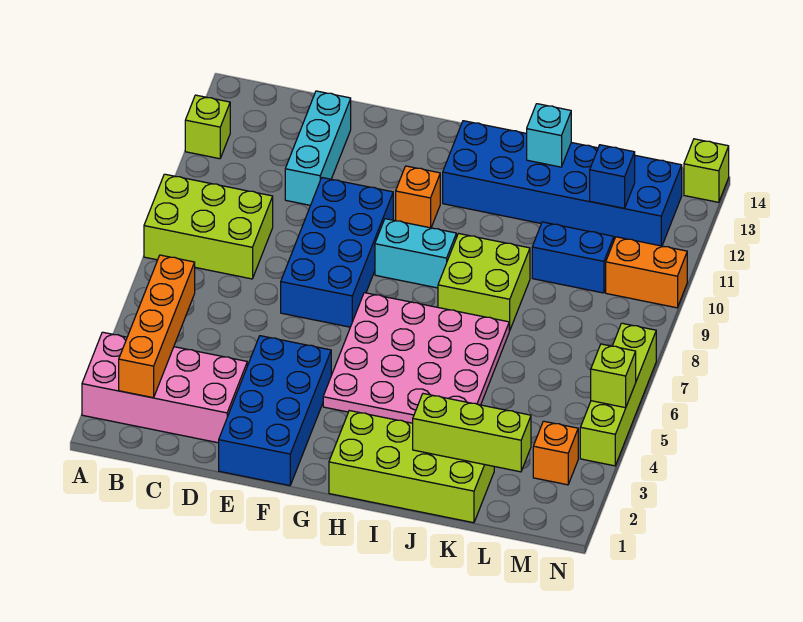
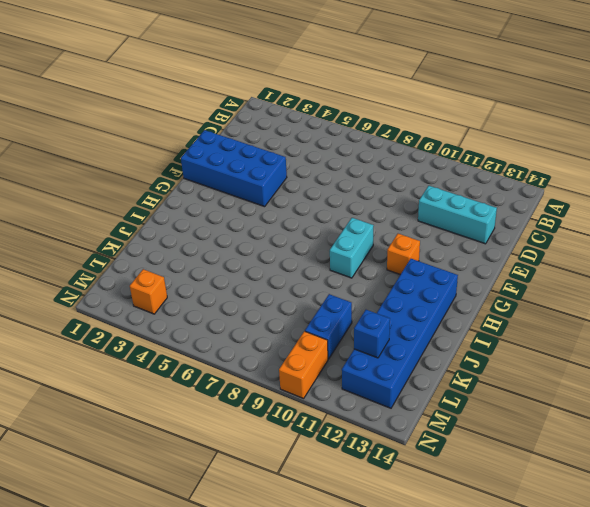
none -> pink 2x4 brick [82,332,247,443]
none -> lime 2x3 brick [144,174,273,279]
none -> lime 1x1 brick [185,95,230,159]

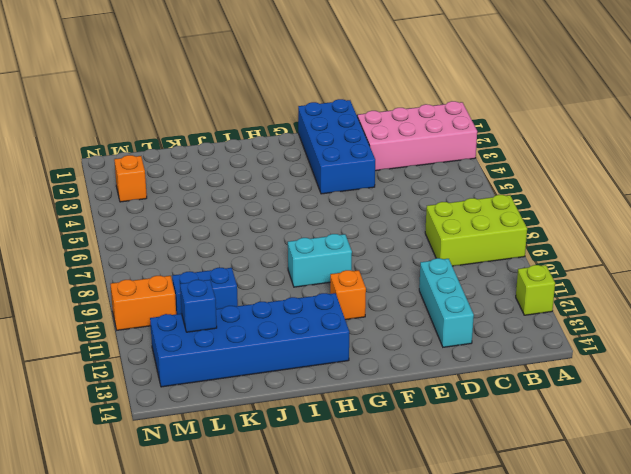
none -> blue 2x4 brick [281,178,393,327]
none -> pink 4x4 plate [323,293,509,423]
none -> lime 2x4 brick [329,411,494,523]

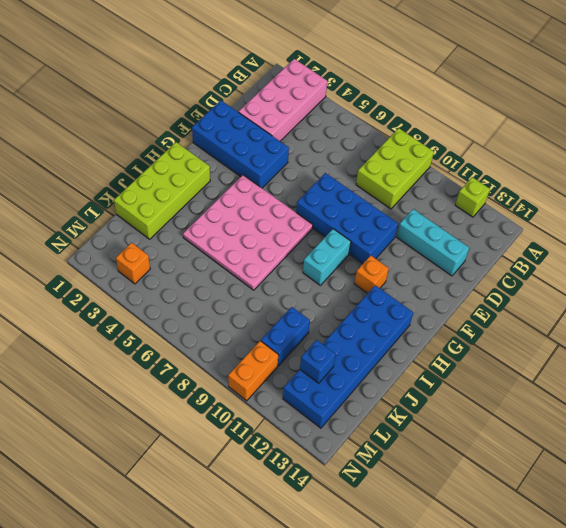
none -> lime 2x2 brick [438,234,530,331]
none -> lime 1x4 brick [580,323,656,466]
none -> lime 1x1 brick [684,139,729,202]

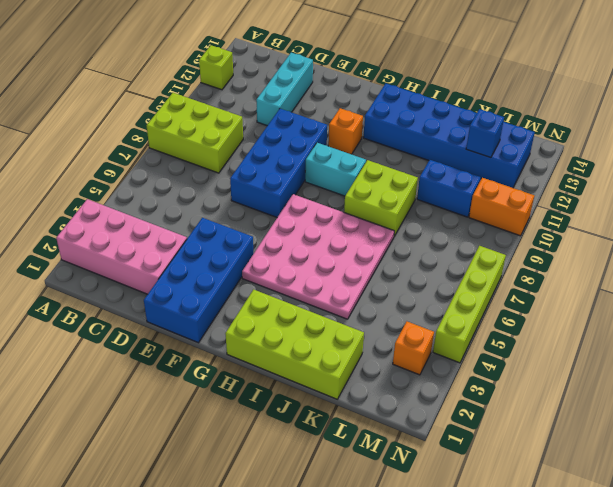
none -> lime 1x1 brick [684,139,729,202]
none -> orange 1x4 brick [119,255,195,398]
none -> lime 1x3 brick [413,394,531,472]

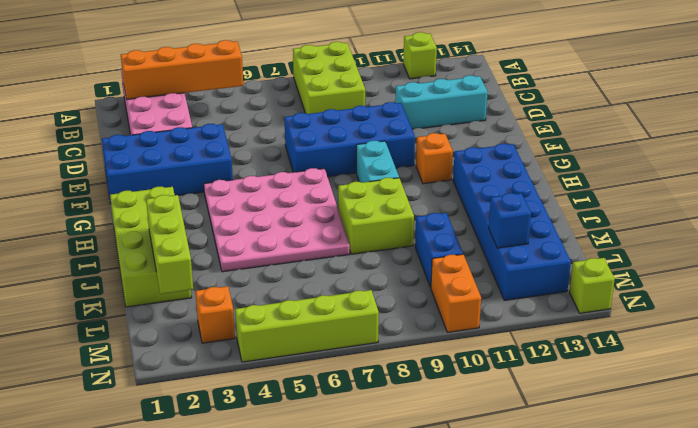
none -> cyan 1x1 brick [527,104,571,167]
none -> lime 1x1 brick [591,344,636,408]

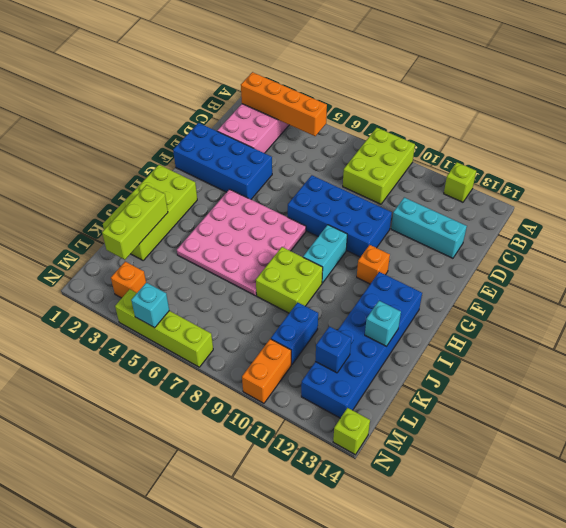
cyan 1x1 brick [131,283,169,328] -> lime 1x1 brick [591,344,636,408]

